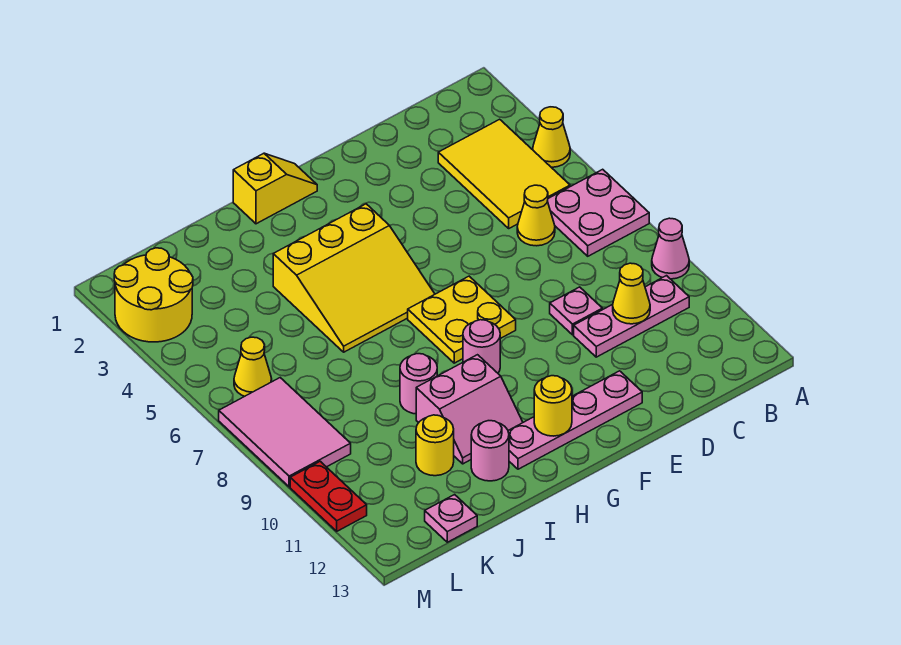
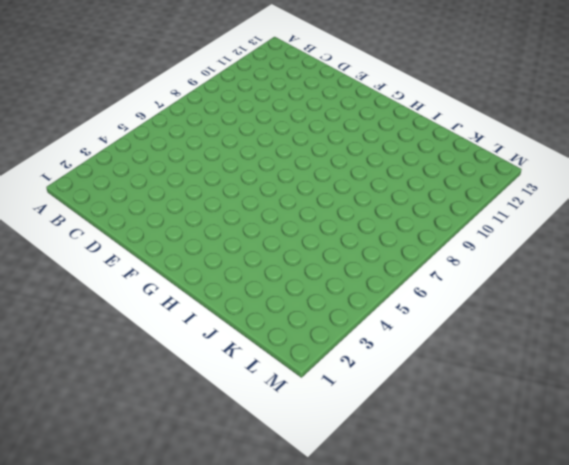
none -> yellow 1x1 cone [533,107,570,167]
none -> pink 2x2 plate [547,169,649,256]
none -> pink 1x1 cone [652,218,689,279]

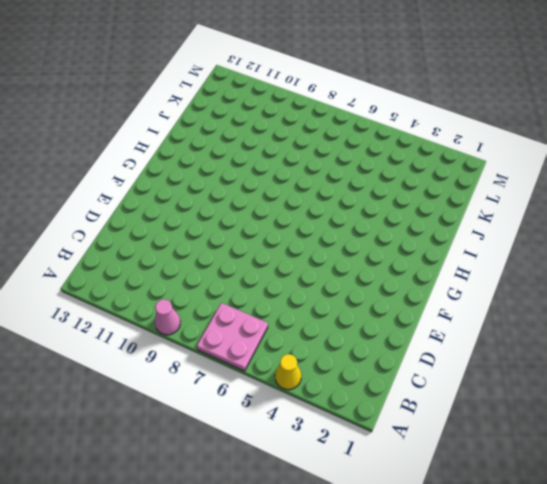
none -> yellow 2x3 tile [438,119,570,228]
none -> pink 1x3 plate [574,276,689,357]
none -> yellow 1x1 cone [517,185,555,246]

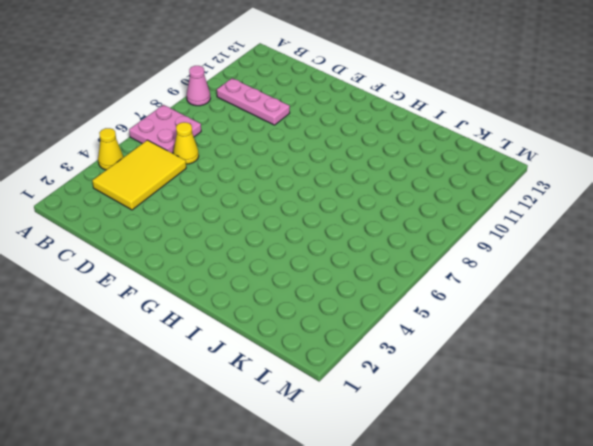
none -> pink 1x1 plate [550,287,602,335]
none -> pink 1x4 plate [508,371,642,469]
none -> yellow 2x2 plate [408,276,516,363]

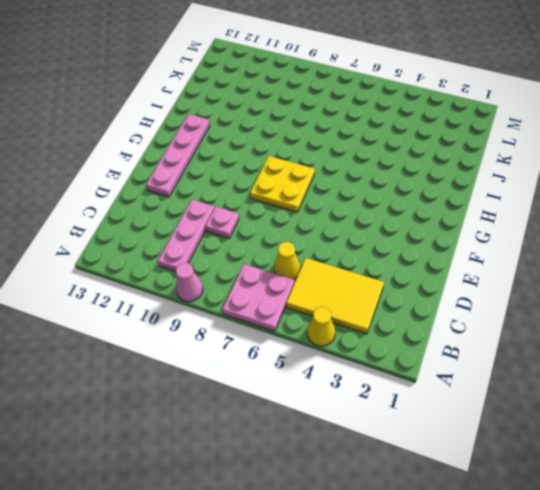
none -> yellow 1x2 slope [233,153,317,224]
none -> yellow 3x3 slope [273,204,435,352]
none -> pink 1x1 round brick [463,320,500,373]

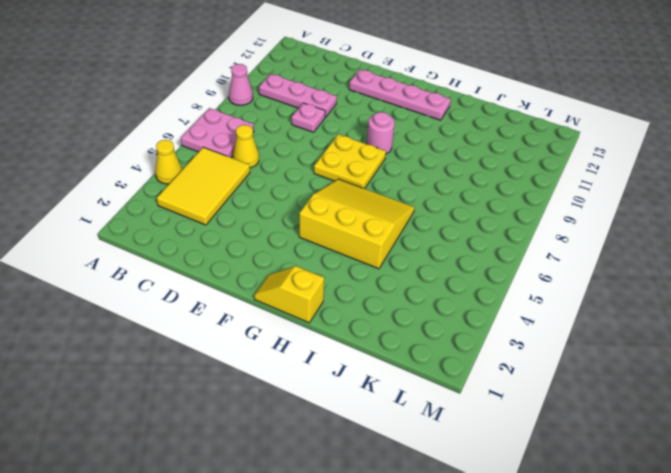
none -> pink 2x2 slope [416,355,523,464]
none -> pink 1x1 round brick [400,354,437,414]
none -> pink 1x1 round brick [471,421,509,481]

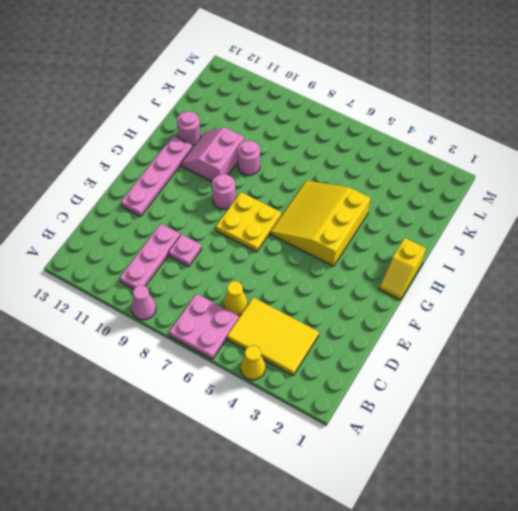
none -> yellow 1x1 round brick [416,415,454,476]
none -> pink 1x1 plate [425,495,477,542]
none -> yellow 2x2 round brick [114,248,193,342]

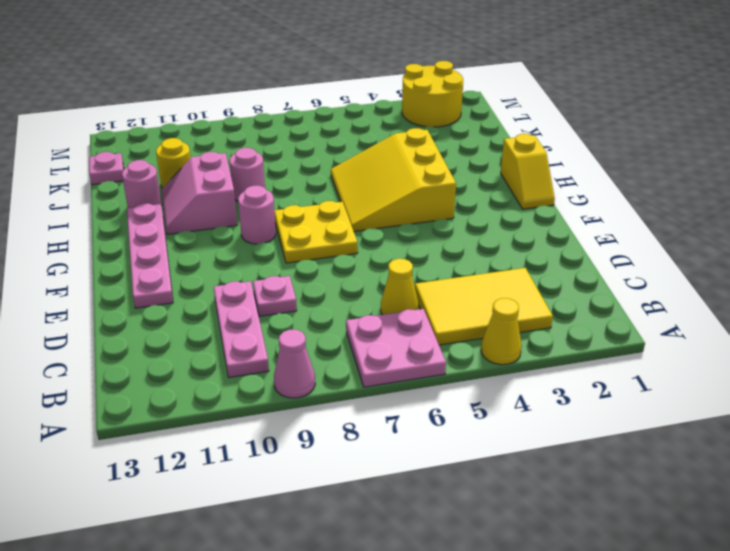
none -> yellow 1x1 cone [234,337,272,396]
none -> pink 2x3 tile [219,378,351,487]
none -> red 1x2 plate [290,461,367,531]

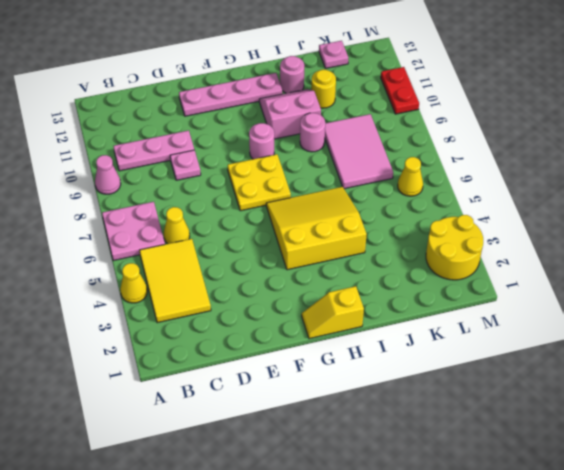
pink 2x3 tile [325,114,393,189] -> pink 2x3 tile moved to [219,378,351,487]
none -> yellow 1x1 cone [613,263,650,324]
none -> yellow 1x1 round brick [534,376,572,436]

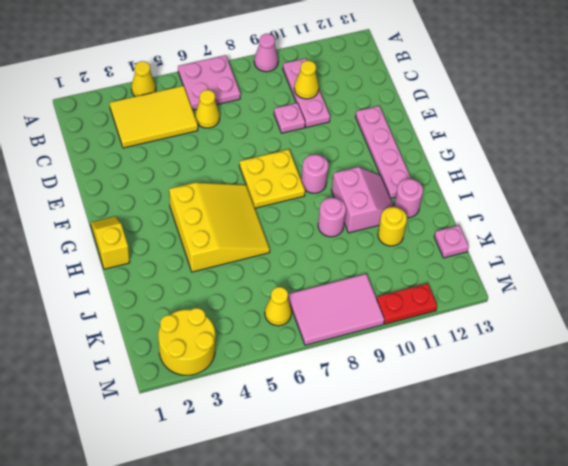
none -> yellow 1x1 round brick [534,376,572,436]

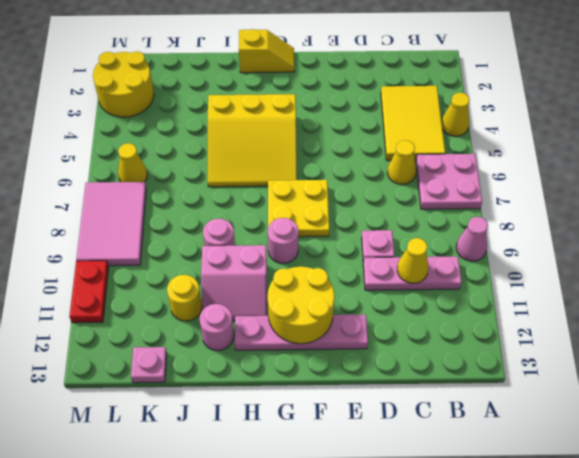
yellow 2x2 round brick [268,267,335,344] -> yellow 1x1 round brick [534,376,572,436]

